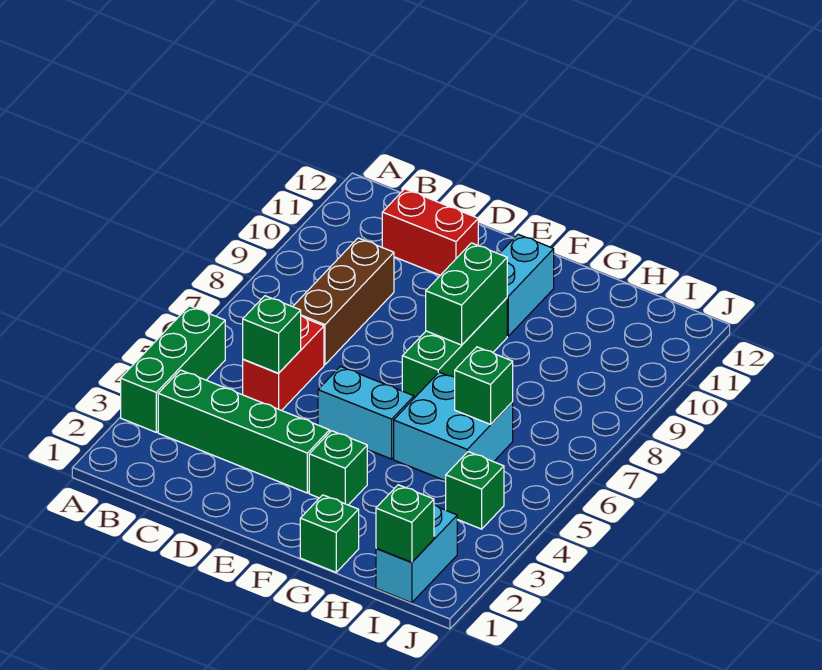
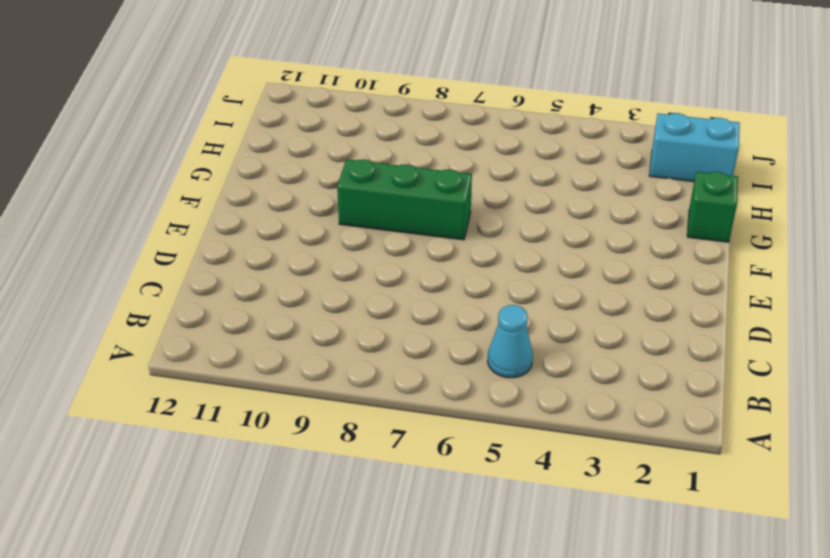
cyan 1x1 cone [488,305,533,378] -> none
none -> green 1x3 brick [121,306,225,432]
none -> green 1x4 brick [158,370,330,493]
none -> red 1x2 brick [243,316,324,411]

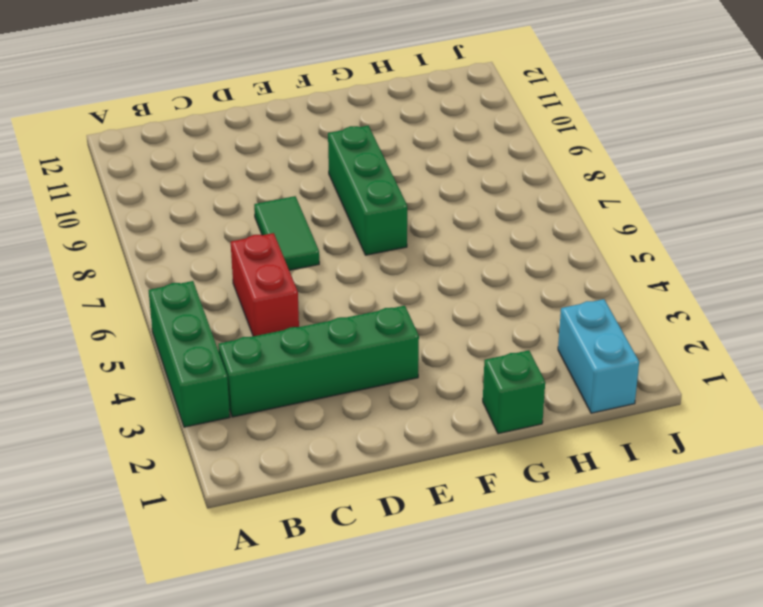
green 1x2 tile [254,196,319,270] -> none
none -> brown 1x3 brick [293,238,394,364]
none -> red 1x2 brick [382,189,478,275]
none -> cyan 1x2 brick [318,366,414,459]

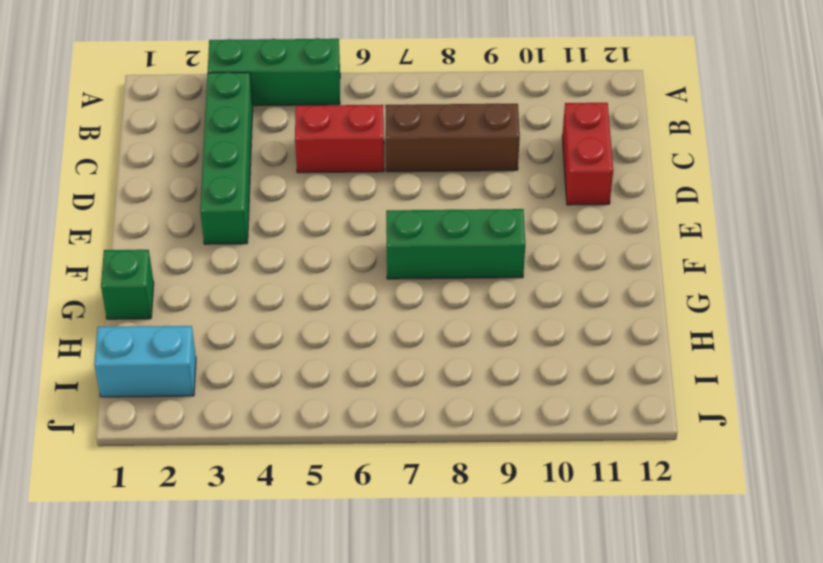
none -> cyan 1x2 brick [318,366,414,459]
none -> green 1x1 brick [309,431,367,505]
none -> cyan 1x2 brick [500,234,554,336]

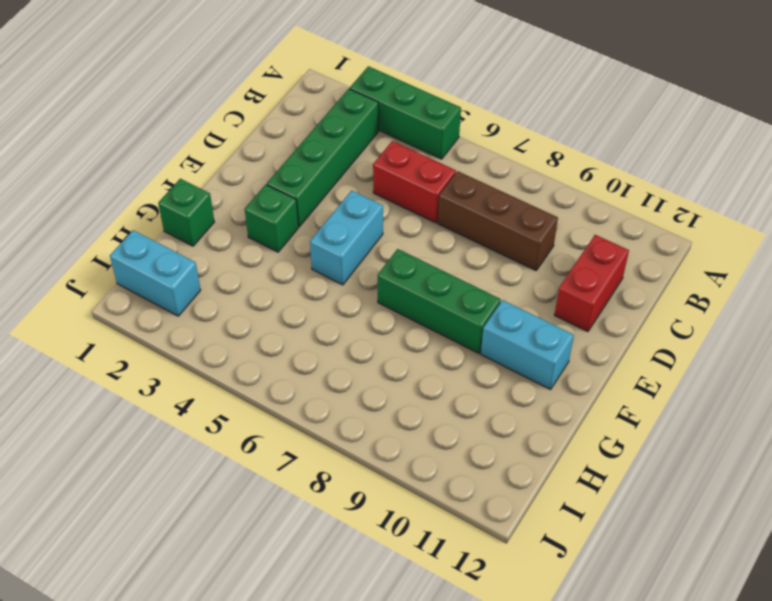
none -> cyan 2x2 brick [394,372,513,481]
none -> green 1x1 brick [446,452,504,529]
none -> green 1x1 brick [243,296,301,373]

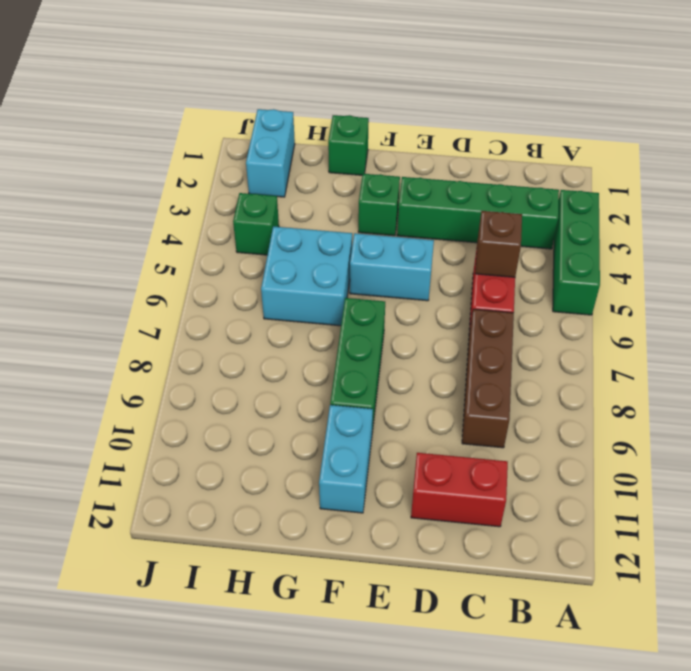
brown 1x1 brick [475,211,522,277] -> green 1x1 brick [243,296,301,373]
none -> green 1x2 brick [426,243,507,345]
none -> green 1x1 brick [455,347,513,424]
none -> green 1x1 brick [376,485,434,562]

